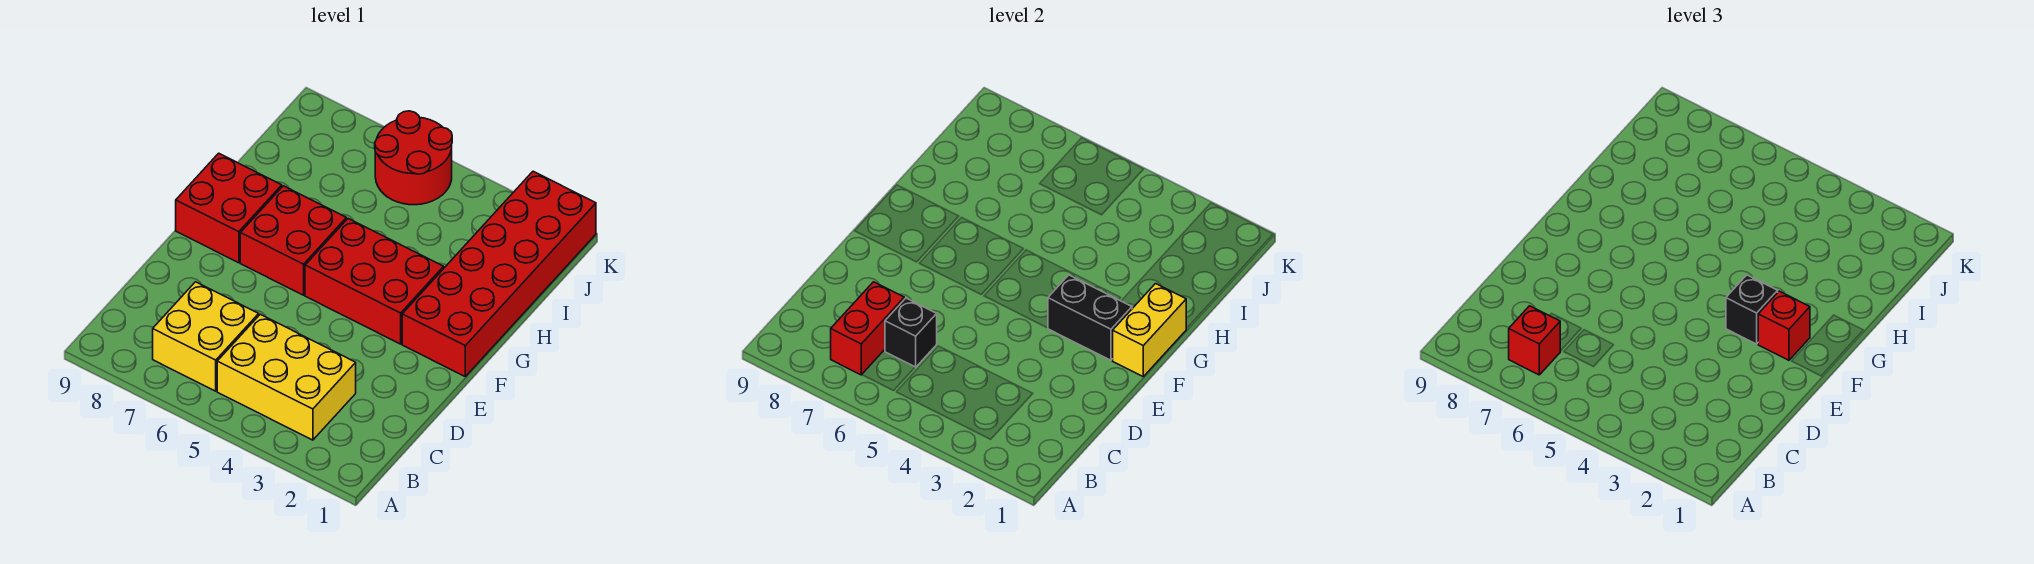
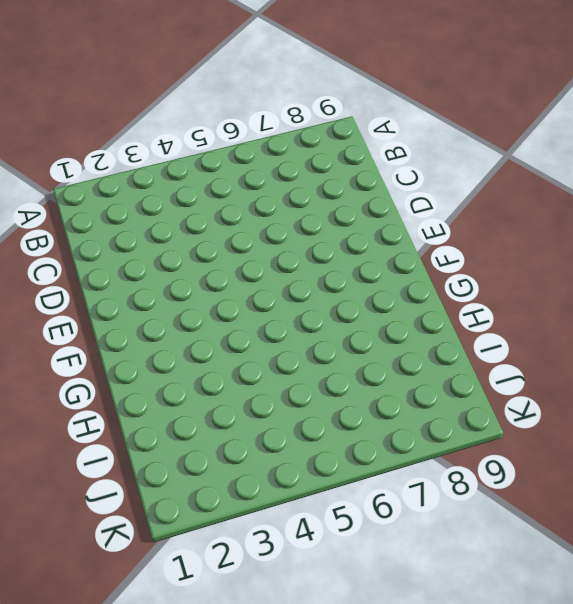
none -> yellow 2x3 brick [217,314,356,440]
none -> yellow 2x2 brick [153,282,259,391]
none -> red 2x6 brick [402,171,596,376]

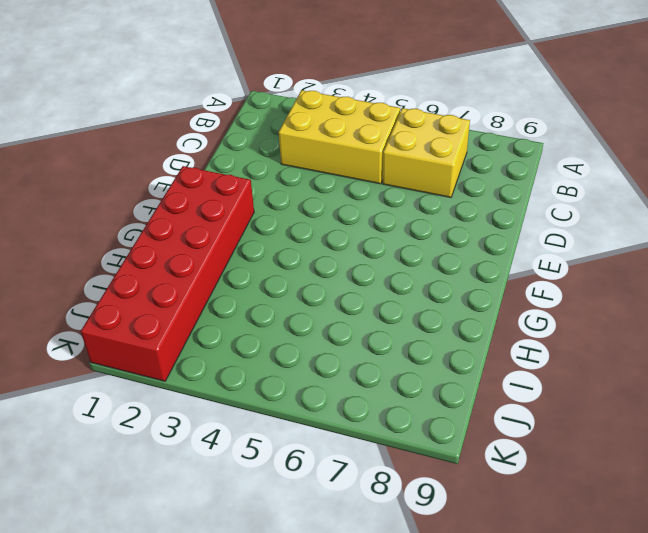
none -> red 2x3 brick [305,219,444,344]
none -> red 2x2 brick [240,186,346,295]
none -> red 2x2 brick [176,153,282,263]

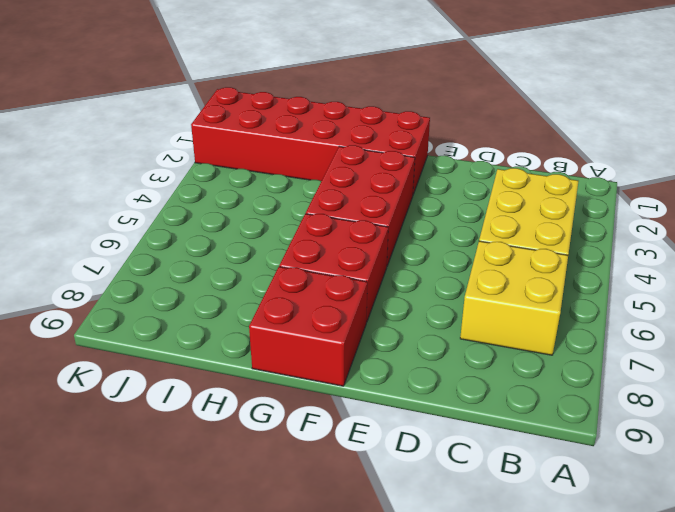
none -> red 2x2 round brick [375,111,452,205]
none -> red 1x2 brick [831,282,904,375]
none -> black 1x1 brick [885,298,937,367]

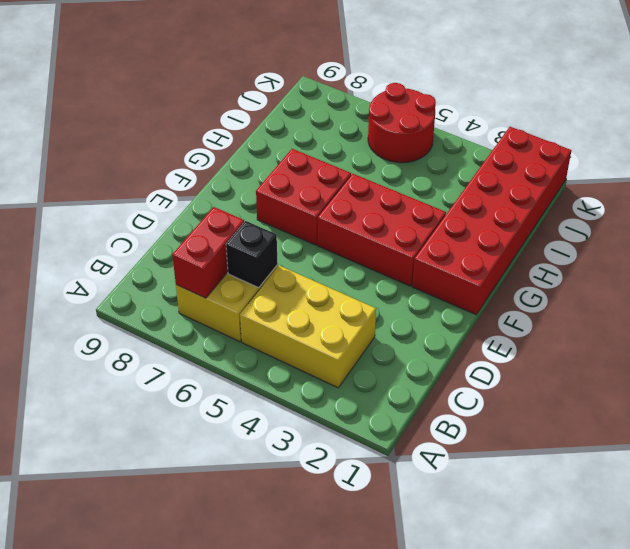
none -> red 2x2 brick [176,153,282,263]
none -> yellow 1x2 brick [1113,284,1186,376]
none -> black 1x2 brick [1048,275,1132,360]

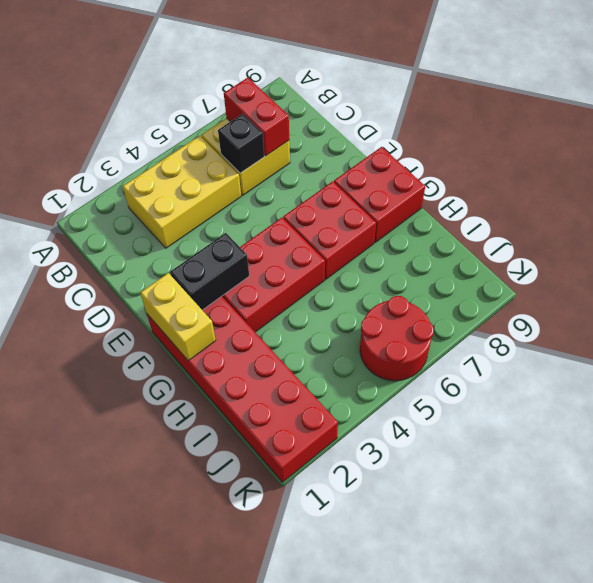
none -> red 1x1 brick [1509,306,1560,375]
none -> red 1x1 brick [1758,291,1810,360]
none -> black 1x1 brick [1726,275,1778,344]

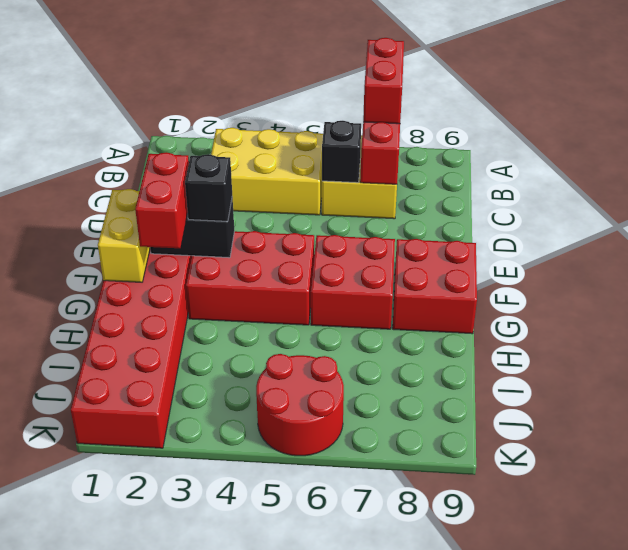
red 1x2 brick [363,38,404,124] -> red 1x1 brick [1509,306,1560,375]
red 1x2 brick [135,152,189,248] -> red 1x1 brick [1758,291,1810,360]

